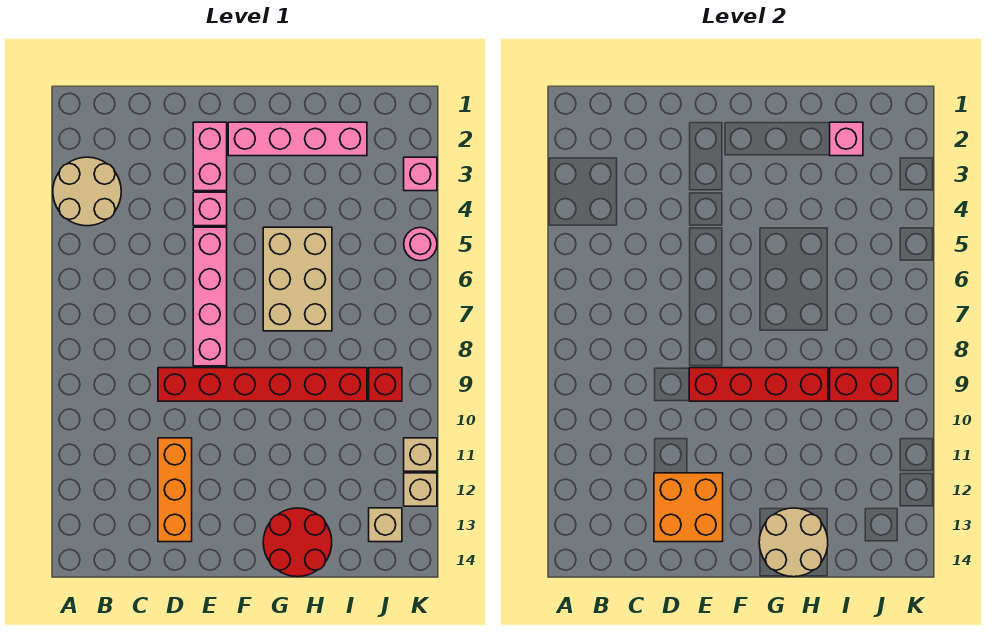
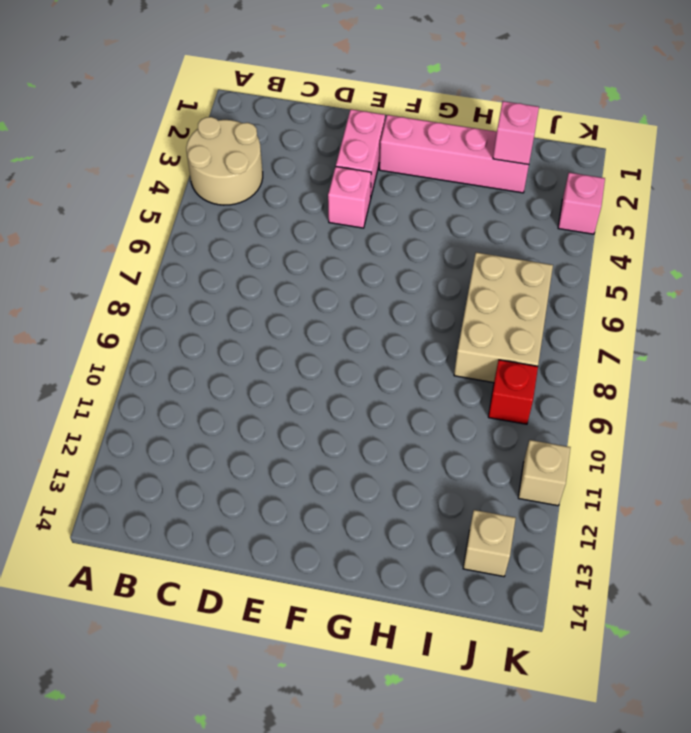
tan 2x3 brick [454,252,553,383] -> tan 2x3 brick moved to [263,227,332,331]
none -> red 1x6 brick [158,368,367,401]
none -> orange 1x3 brick [158,438,192,542]
none -> pink 1x4 brick [193,227,227,366]

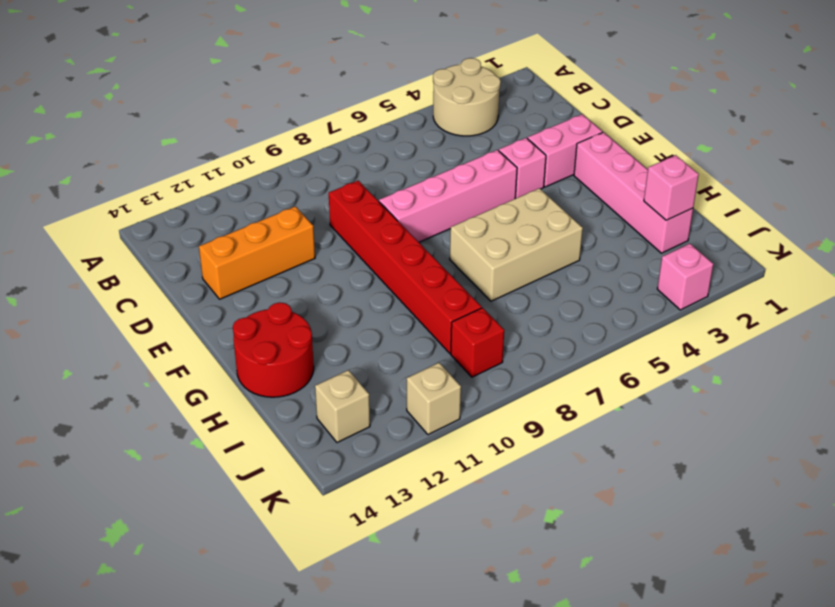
none -> pink 1x1 round brick [404,227,437,261]
none -> tan 1x1 brick [404,473,437,506]
none -> orange 2x2 brick [654,473,723,542]

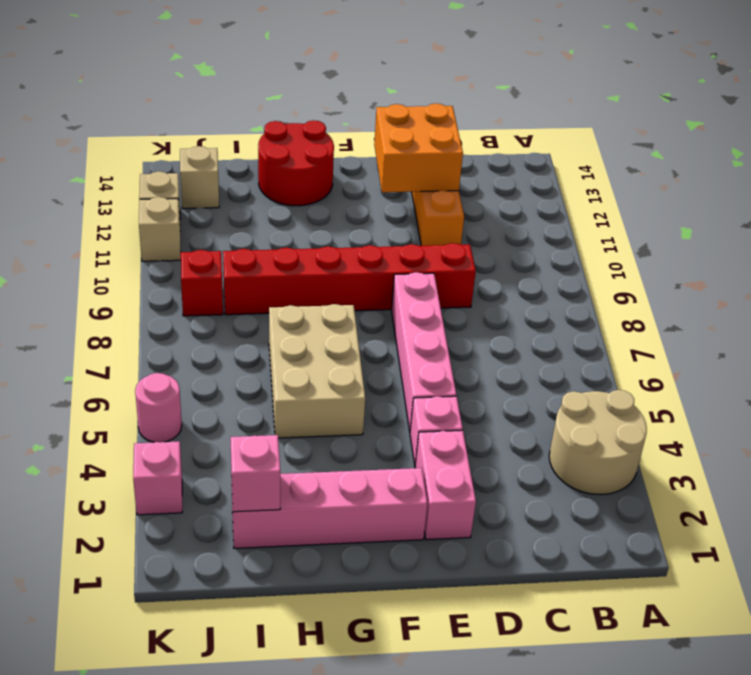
none -> red 1x4 brick [689,368,828,401]
none -> tan 2x2 round brick [759,508,828,577]
none -> red 1x2 brick [830,368,898,401]

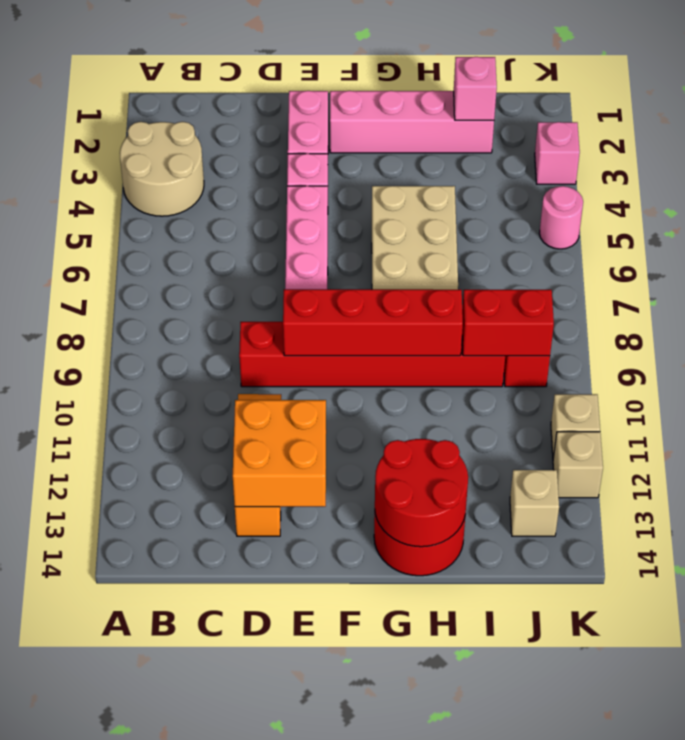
red 2x2 round brick [375,439,468,547] -> tan 2x2 round brick [759,508,828,577]

